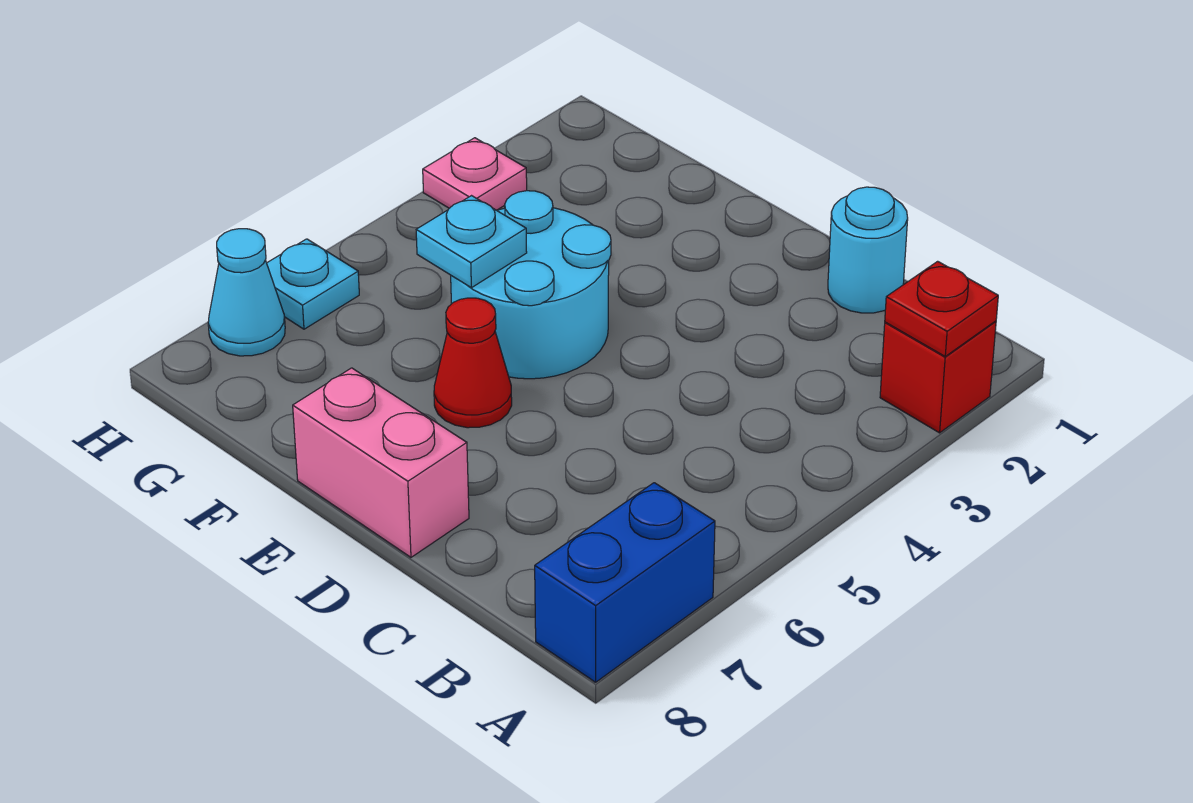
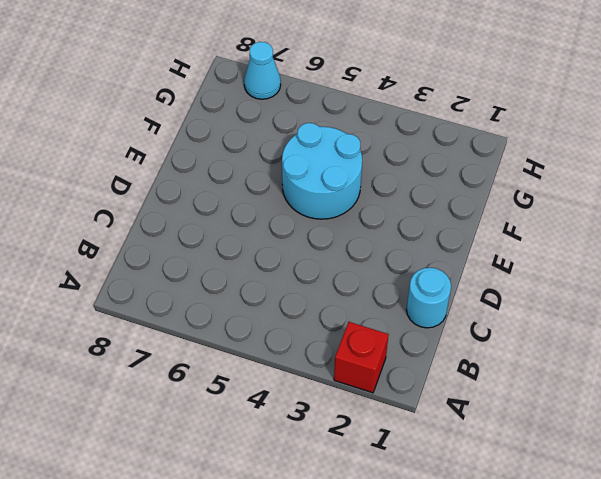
none -> blue 1x2 brick [535,483,715,682]
none -> pink 1x2 brick [293,368,469,557]

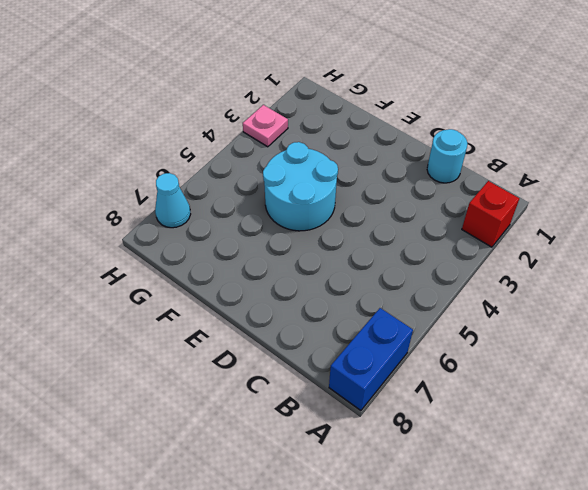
none -> pink 1x2 brick [293,368,469,557]
none -> red 1x1 cone [434,298,512,428]

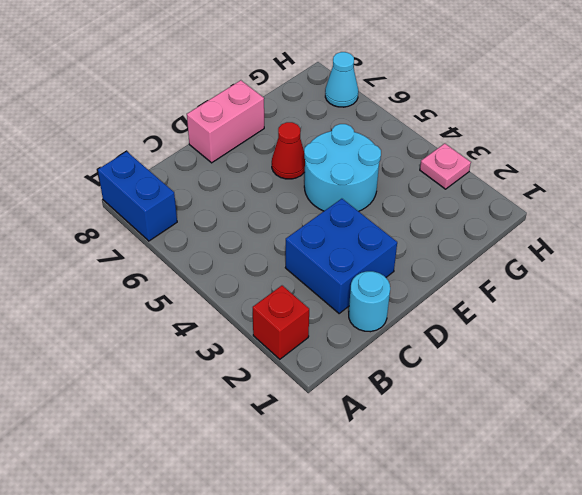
blue 2x2 brick [285,199,397,314] -> none
none -> cyan 1x1 plate [267,239,359,329]
none -> red 1x1 plate [885,261,998,356]

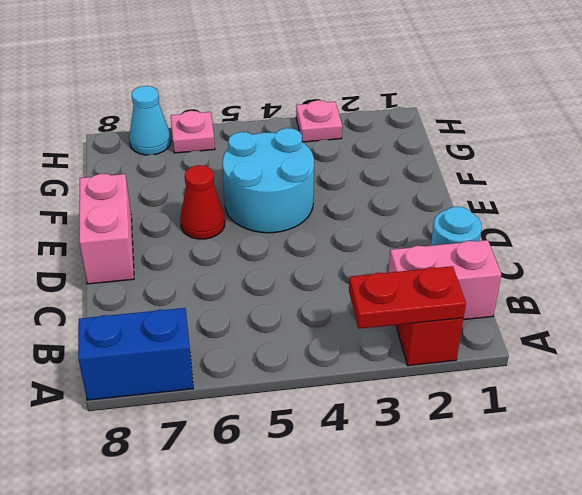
red 1x2 plate [349,266,466,329] -> red 1x1 plate [885,261,998,356]
pink 1x2 brick [388,240,501,326] -> none
pink 1x1 plate [171,111,215,153] -> cyan 1x1 plate [267,239,359,329]
none -> cyan 1x1 plate [416,196,527,288]

